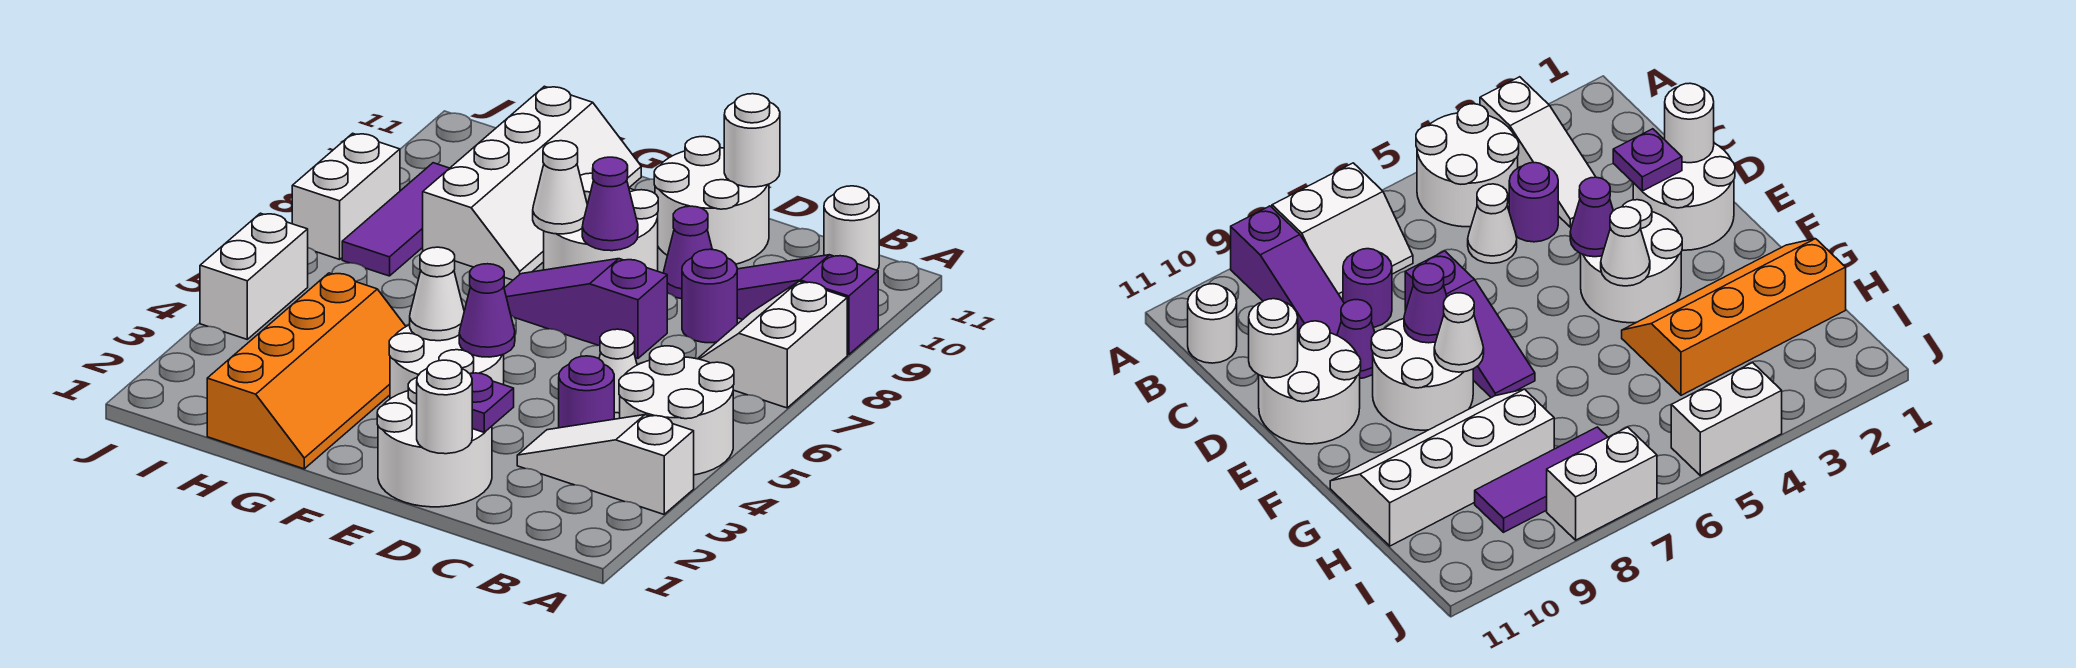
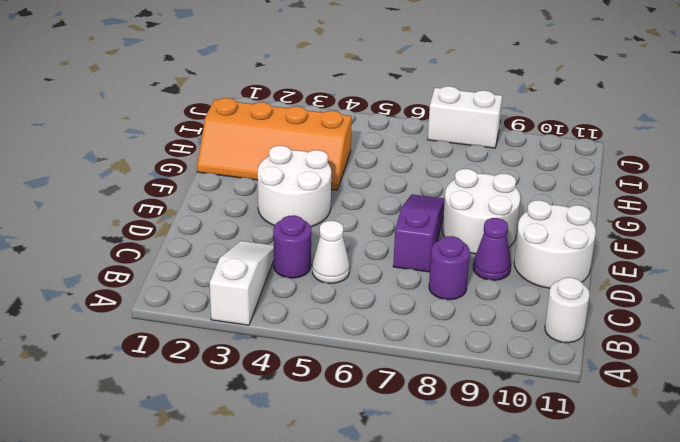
none -> white 2x2 round brick [619,346,734,475]
none -> white 2x2 slope [698,282,847,408]
none -> purple 1x3 slope [737,255,878,355]

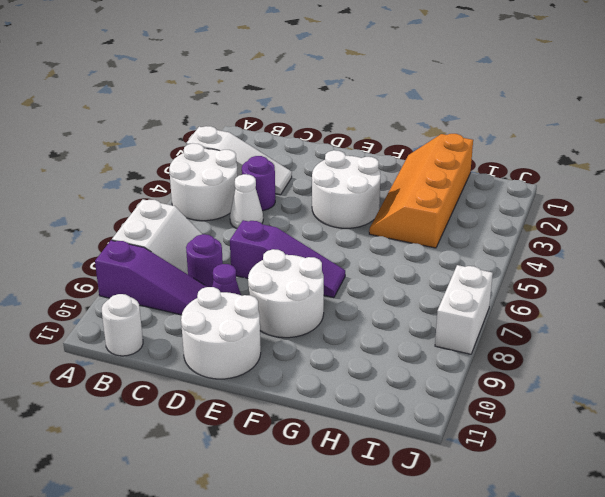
none -> white 2x2 round brick [377,378,492,507]
none -> white 2x4 slope [423,86,641,280]
none -> purple 1x3 tile [342,163,449,276]

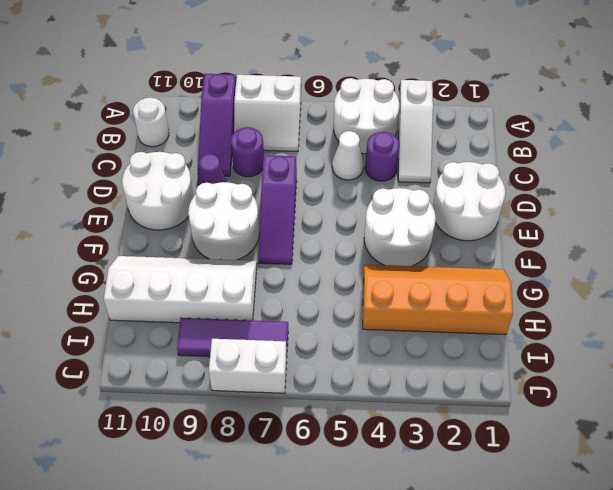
none -> white 1x2 brick [200,213,308,339]
none -> white 1x1 round brick [417,360,472,454]
none -> purple 1x1 plate [470,373,514,432]

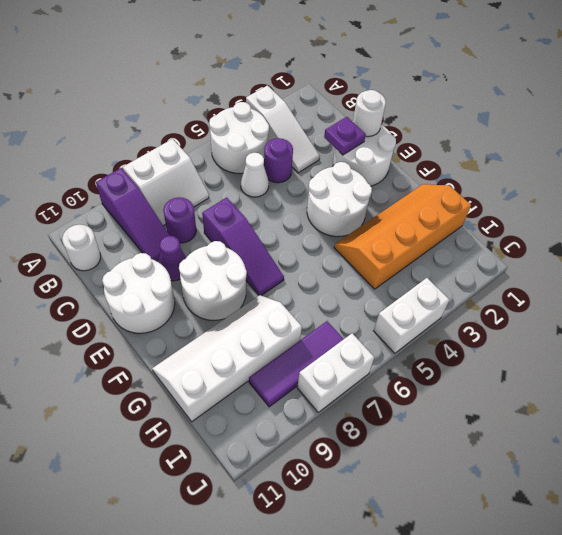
none -> white 1x1 round brick [724,94,780,187]
none -> purple 1x1 cone [459,264,515,357]
none -> purple 1x1 cone [582,157,638,251]

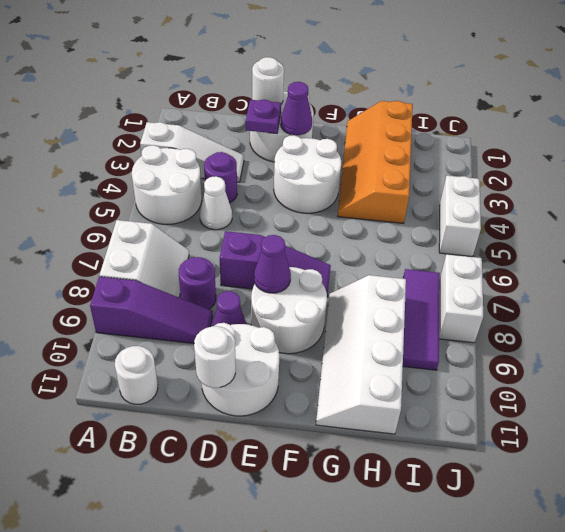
purple 1x1 cone [281,82,312,135] -> purple 1x1 cone moved to [459,264,515,357]
none -> white 1x1 cone [410,247,464,341]
none -> white 1x1 cone [533,141,587,234]

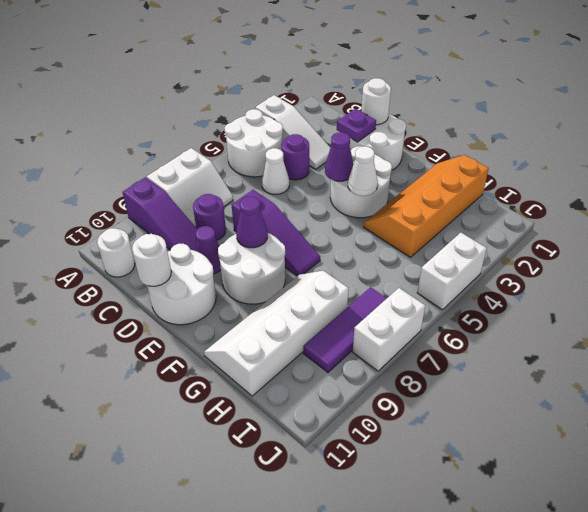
none -> white 1x1 cone [533,141,587,234]

